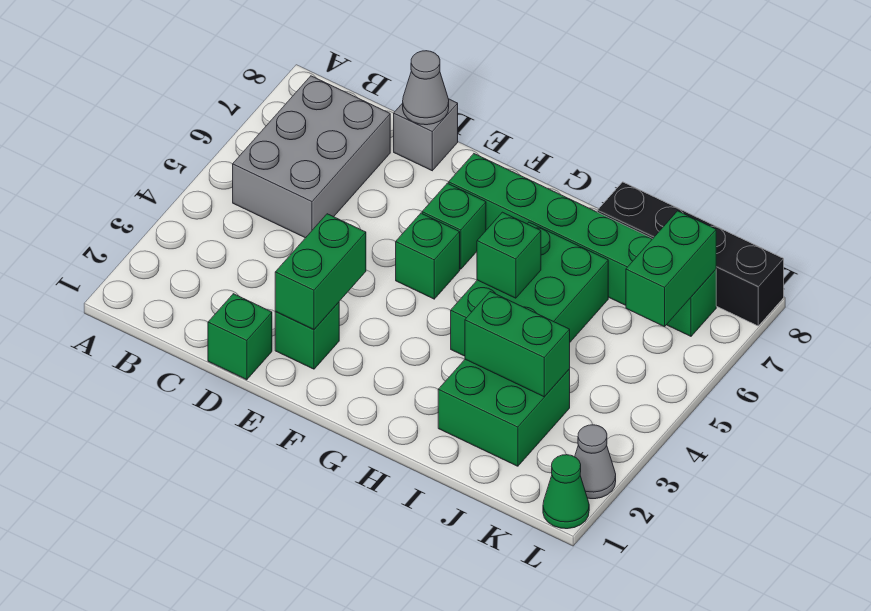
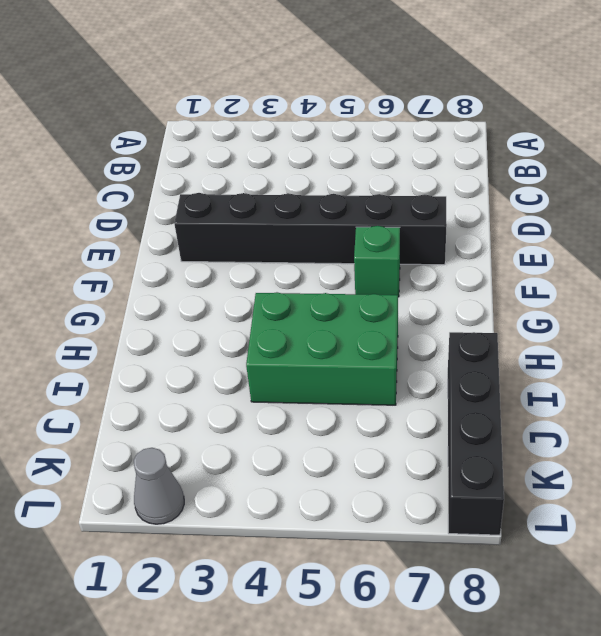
black 1x6 brick [174,193,447,265] -> green 1x1 brick [275,302,339,369]
none -> grey 2x3 brick [233,76,390,238]
none -> green 1x1 brick [208,294,272,380]
none -> grey 1x1 brick [394,99,458,171]

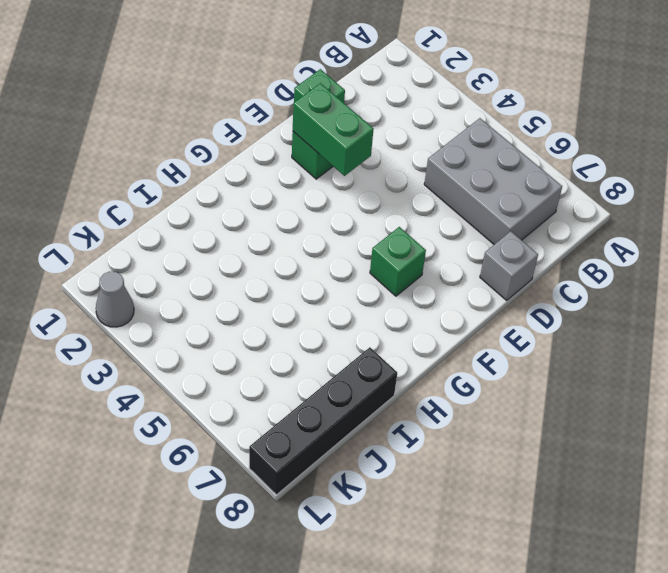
none -> green 1x1 brick [396,213,460,299]
none -> green 1x6 brick [449,154,716,336]
none -> green 2x3 brick [451,222,608,356]

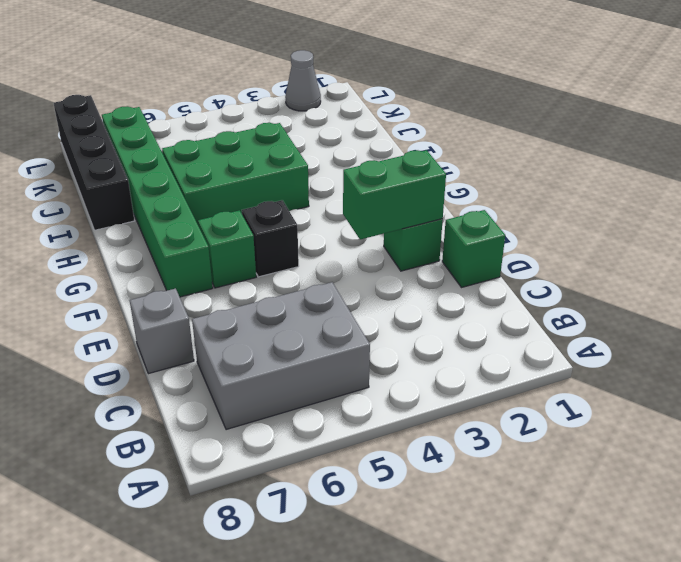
black 1x1 brick [242,200,299,277] -> green 1x1 brick [396,213,460,299]
none -> green 2x2 brick [438,359,570,466]
none -> green 1x1 cone [543,455,589,529]
none -> grey 1x1 cone [403,51,449,125]

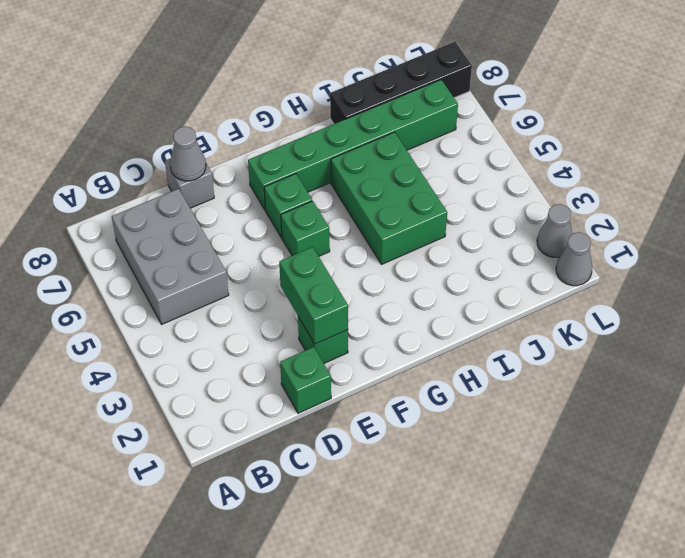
grey 1x1 cone [556,232,592,286] -> green 1x1 cone [543,455,589,529]
none -> green 2x2 brick [438,359,570,466]
none -> green 1x1 brick [477,212,541,298]
none -> green 1x2 brick [465,292,570,397]

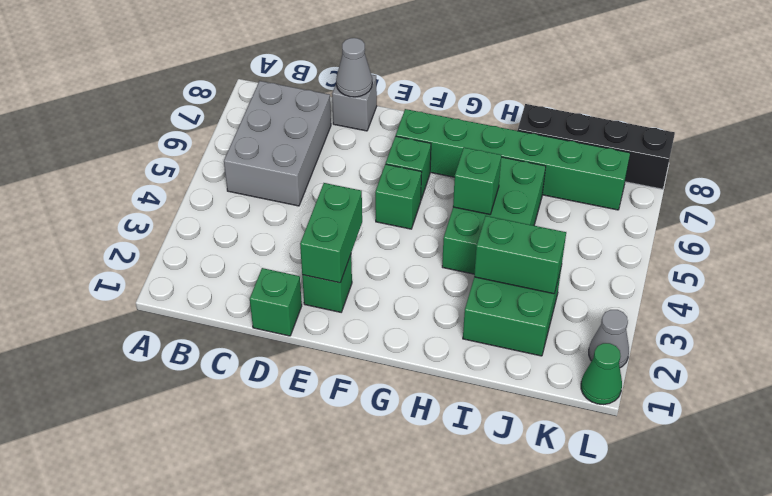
none -> green 1x2 brick [626,211,716,327]

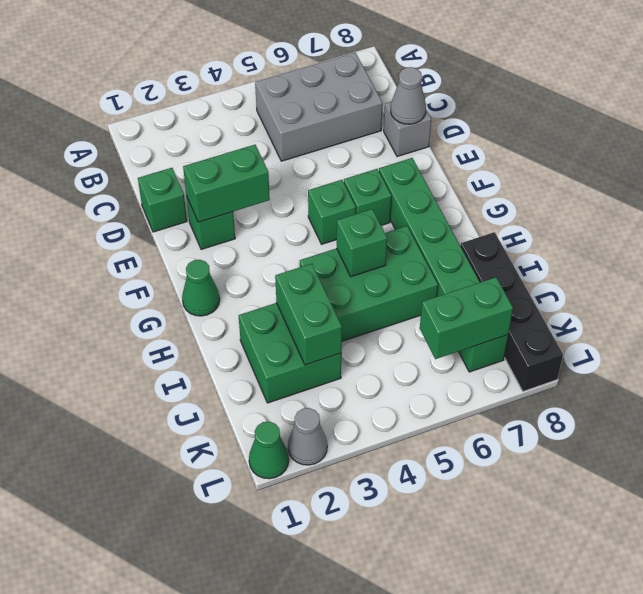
green 1x1 cone [182,260,220,316] -> none

